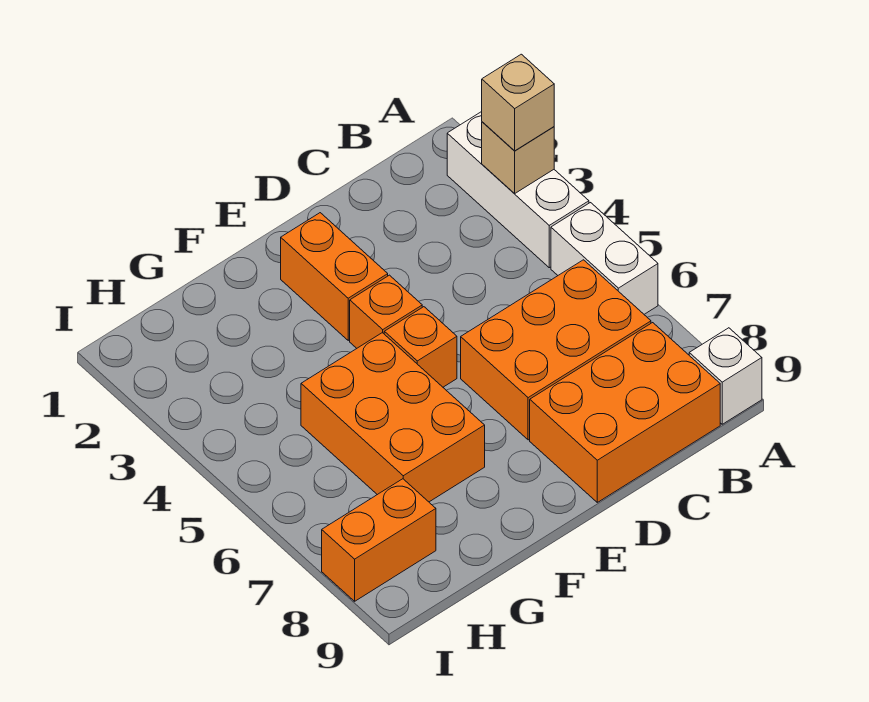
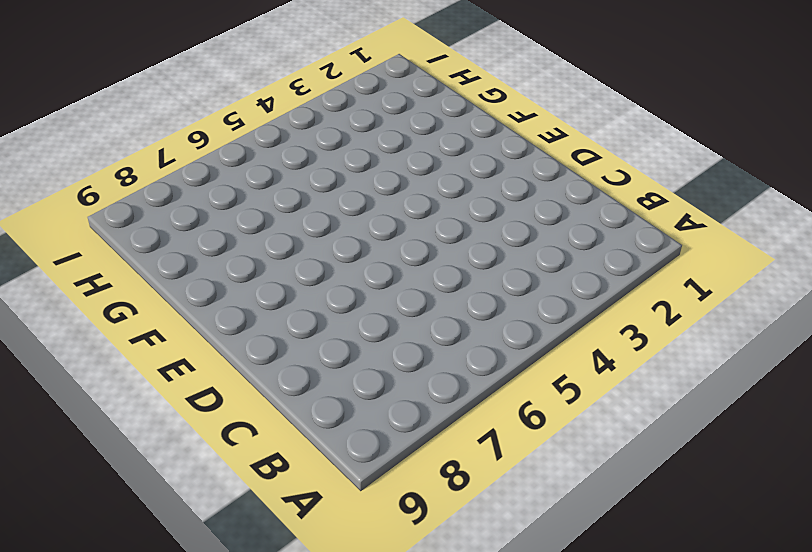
none -> white 1x3 brick [447,112,589,268]
none -> white 1x2 brick [551,203,658,314]
none -> white 1x1 brick [689,328,762,424]

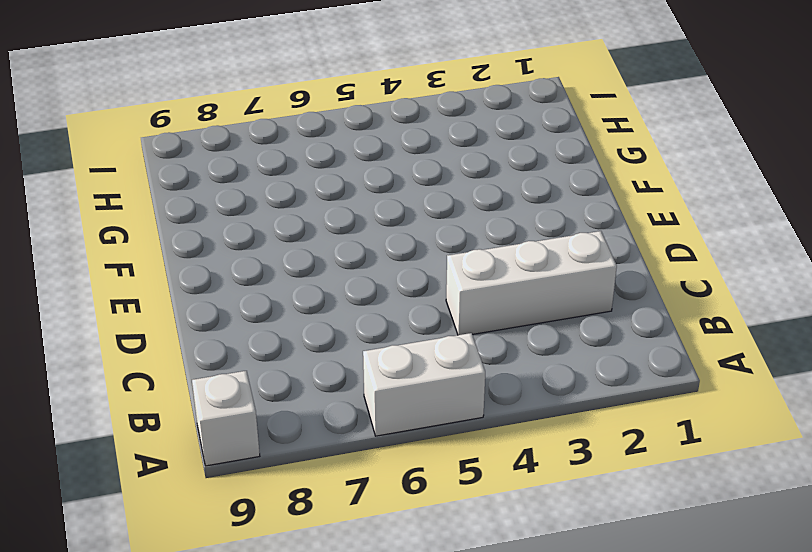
white 1x3 brick [446,231,617,335] -> white 1x3 brick moved to [447,112,589,268]
none -> orange 2x3 brick [461,260,651,440]
none -> orange 2x3 brick [530,323,720,502]
none -> orange 1x2 brick [281,213,388,340]

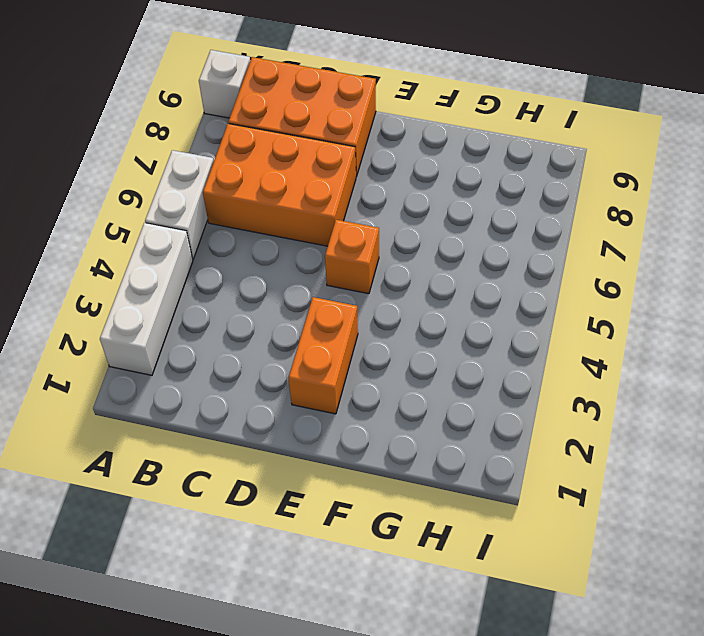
none -> orange 1x1 brick [350,275,422,348]
none -> orange 2x3 brick [301,333,485,502]
none -> orange 1x2 brick [322,479,436,601]

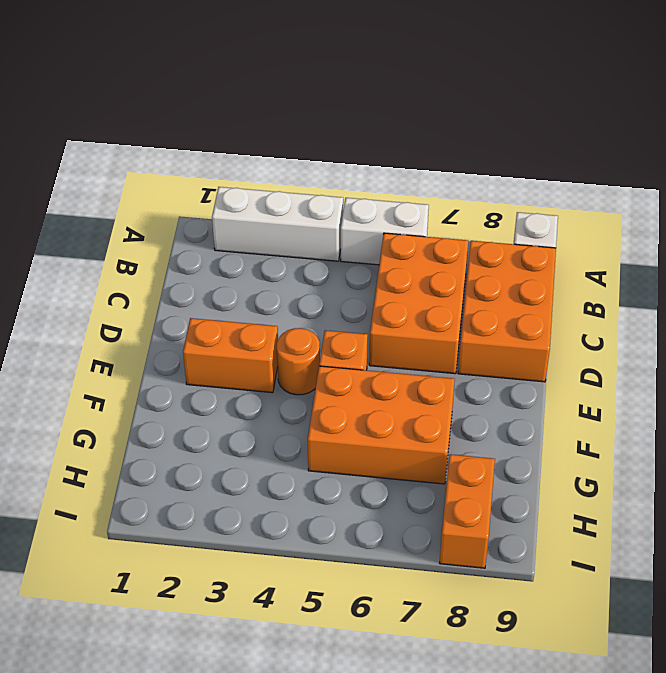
orange 1x1 round brick [277,328,320,395] -> orange 1x1 brick [350,275,422,348]
none -> tan 1x1 brick [482,122,554,194]
none -> tan 1x1 brick [482,54,554,151]

